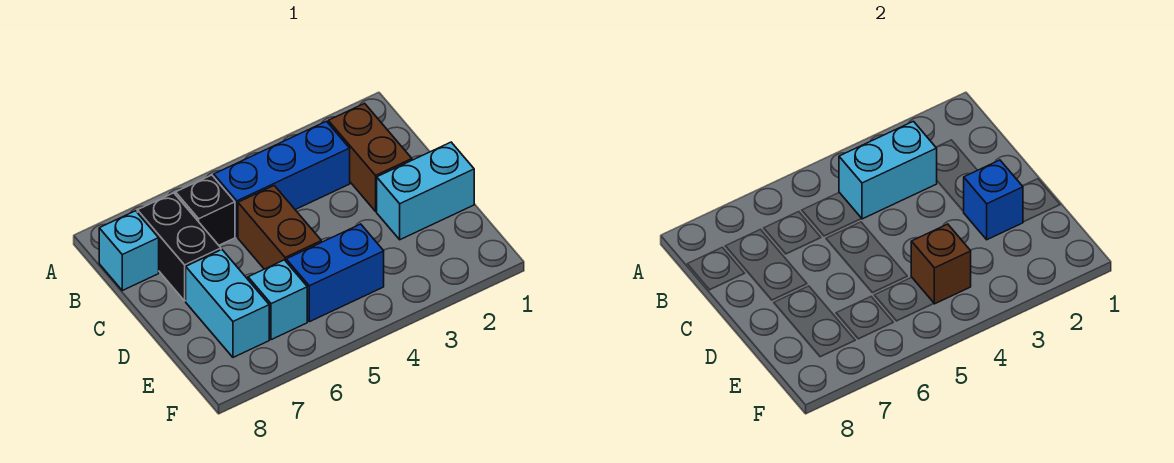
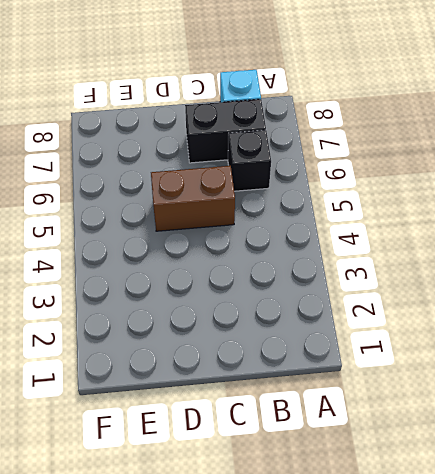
none -> brown 1x2 brick [328,103,412,211]
none -> blue 1x3 brick [214,121,350,237]
none -> cyan 1x2 brick [377,142,474,240]

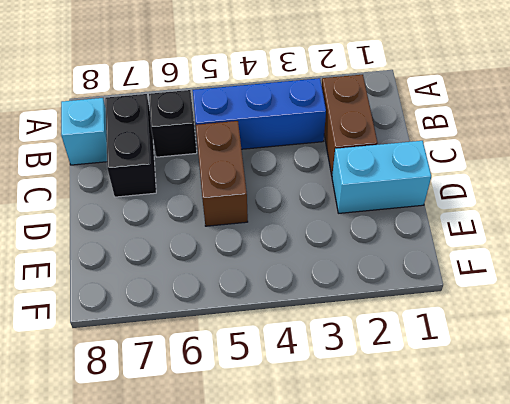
none -> cyan 1x2 brick [186,250,269,357]
none -> blue 1x2 brick [286,224,384,322]
none -> cyan 1x1 brick [248,260,307,340]

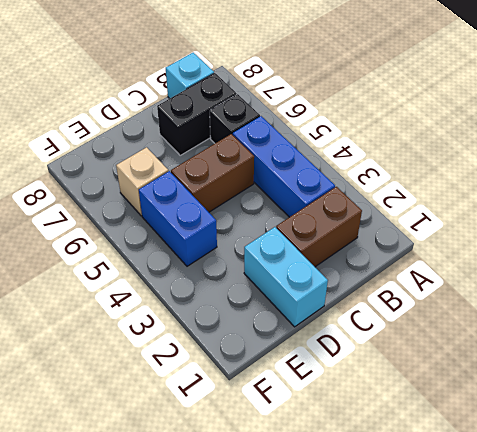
tan 1x1 brick [116,147,168,216] -> cyan 1x1 brick [248,260,307,340]
none -> cyan 1x2 brick [186,250,269,357]
none -> cyan 1x2 brick [839,121,937,219]
none -> blue 1x1 brick [963,160,1023,240]

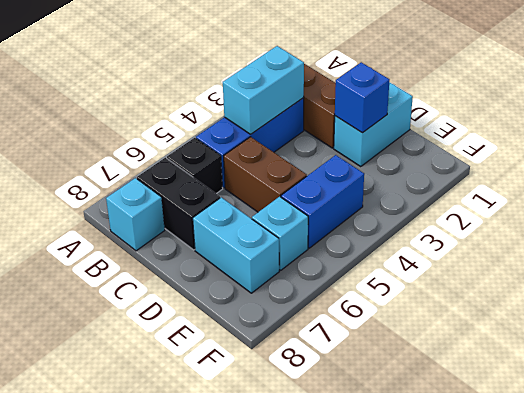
none -> brown 1x1 brick [911,224,971,304]

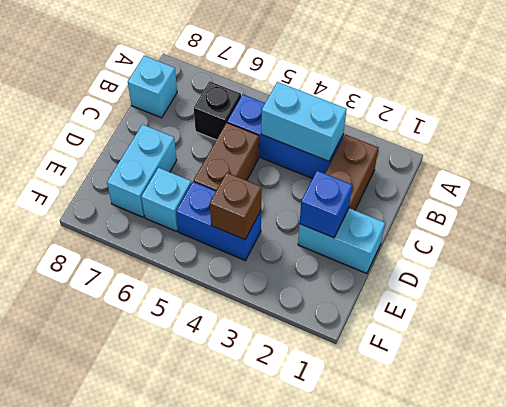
none -> black 1x2 brick [137,193,221,301]

